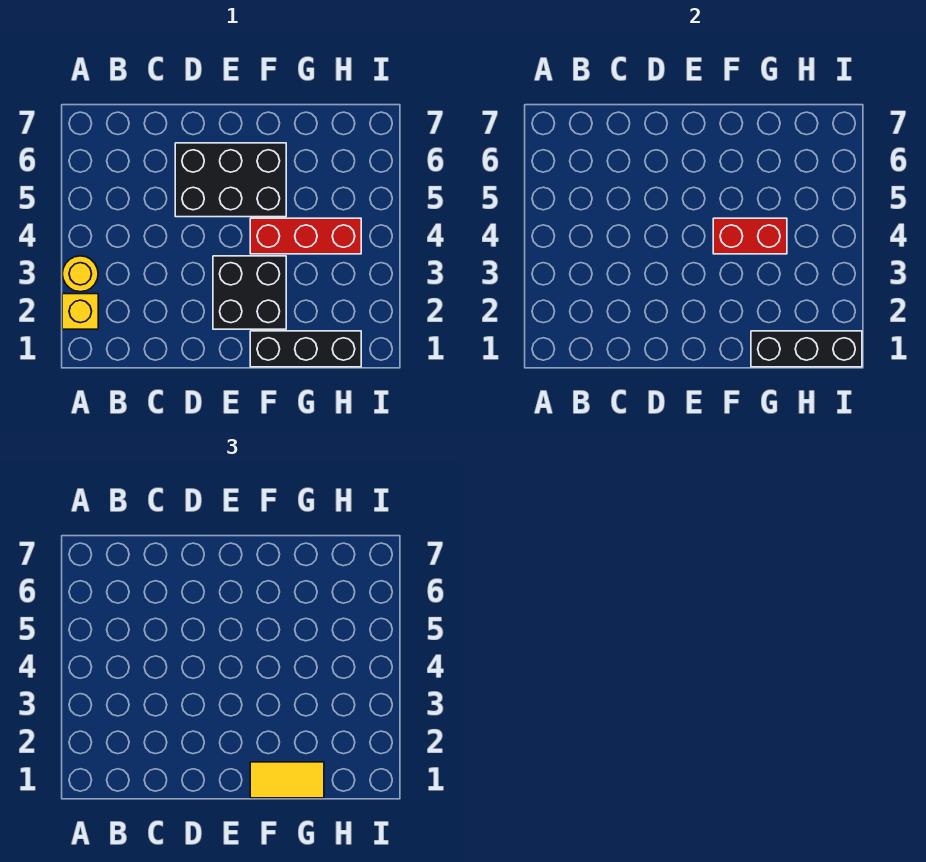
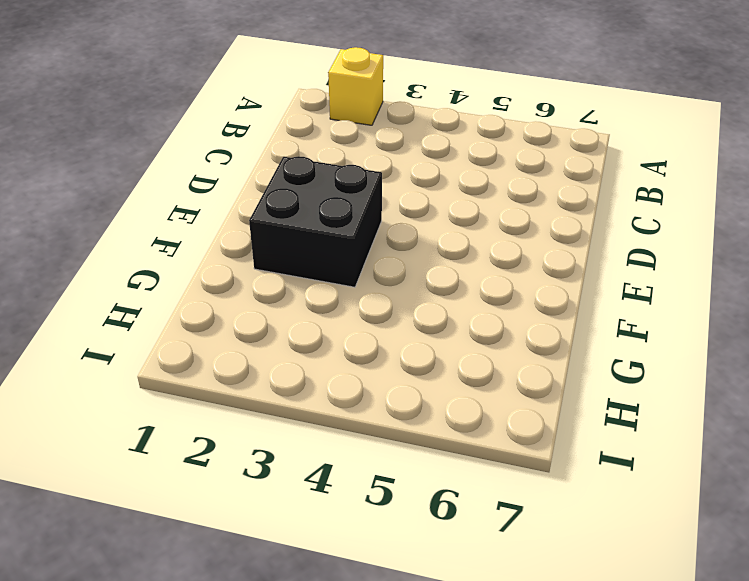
none -> yellow 1x1 round brick [63,256,98,292]
none -> black 2x3 brick [175,143,286,217]

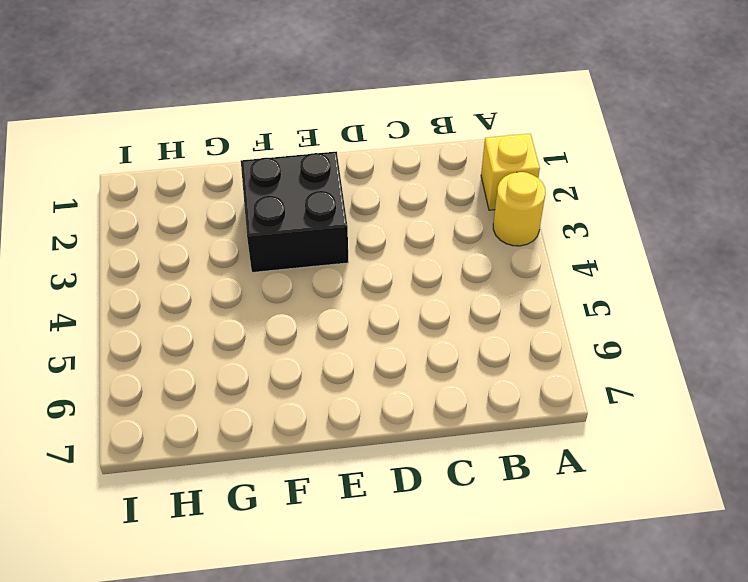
none -> black 2x3 brick [175,143,286,217]
none -> black 1x3 brick [250,331,361,367]

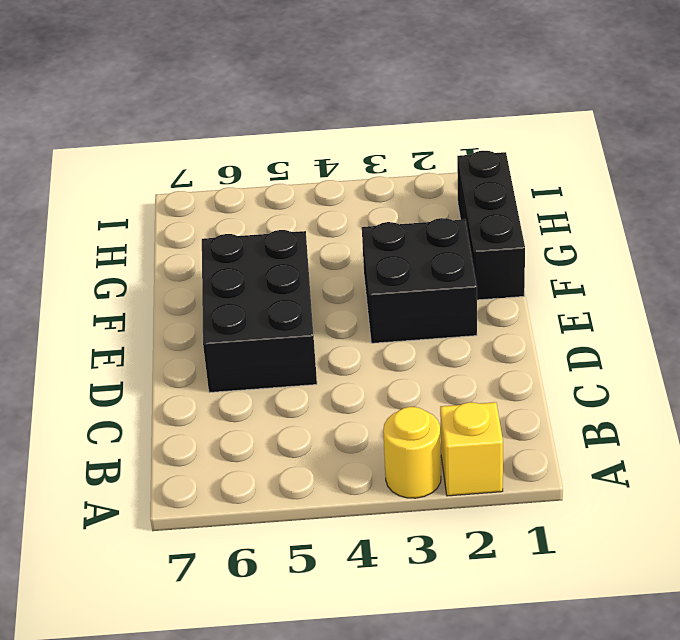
none -> red 1x3 brick [250,218,361,254]
none -> red 1x2 brick [713,218,787,254]

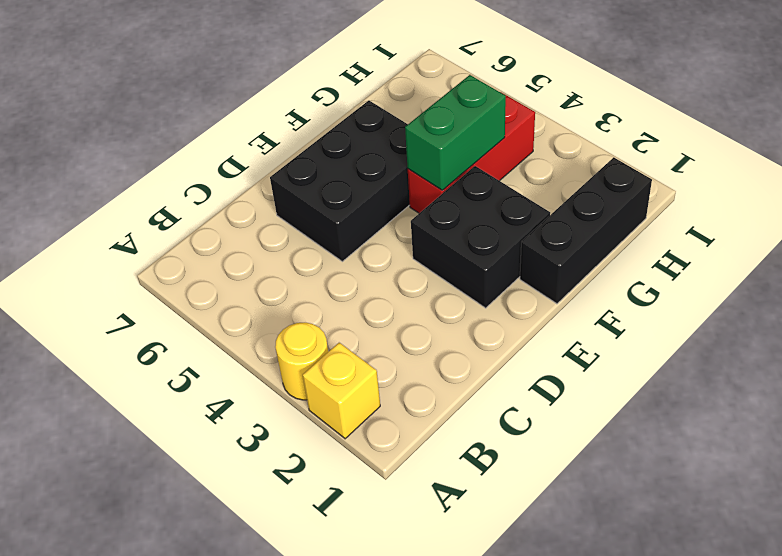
green 1x2 brick [405,75,506,190] -> red 1x2 brick [713,218,787,254]
none -> black 1x3 brick [751,331,862,367]
none -> yellow 1x2 tile [250,762,324,798]

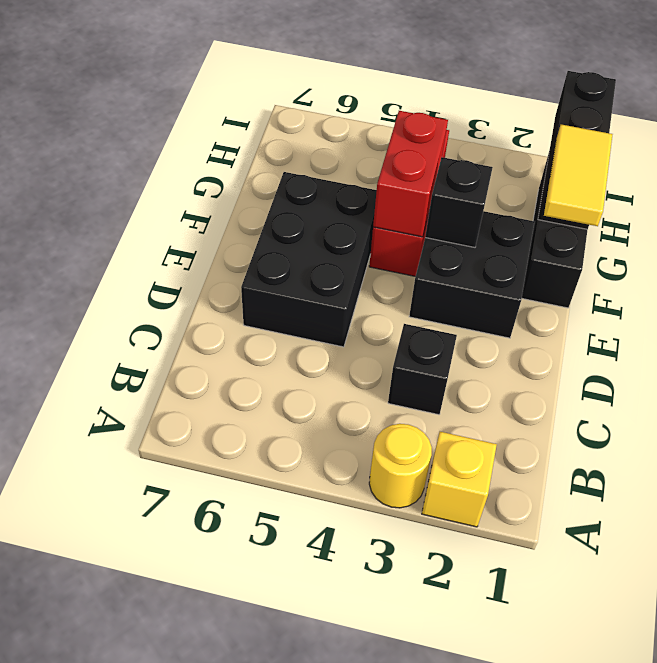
black 1x1 brick [388,324,457,415] -> none
black 1x1 brick [425,157,493,247] -> none

